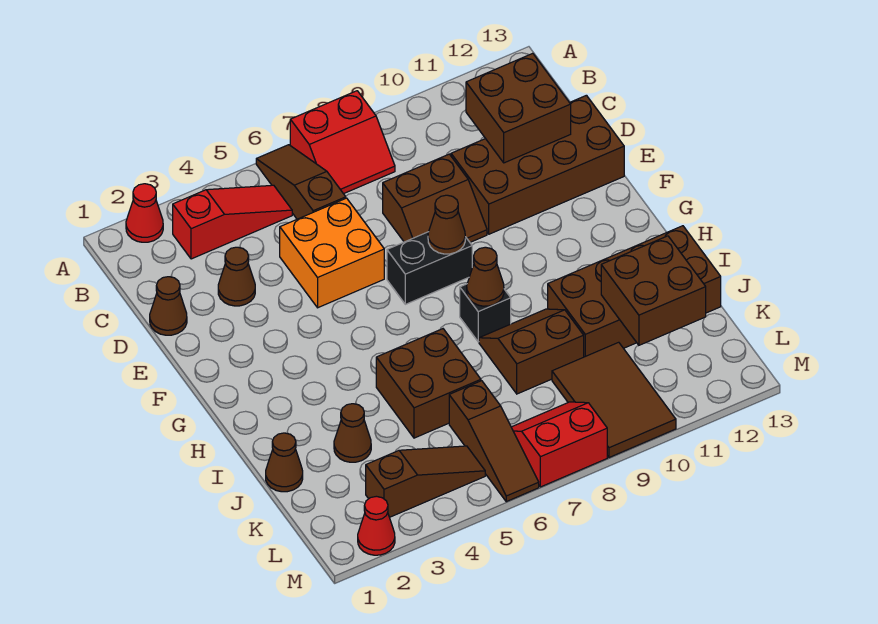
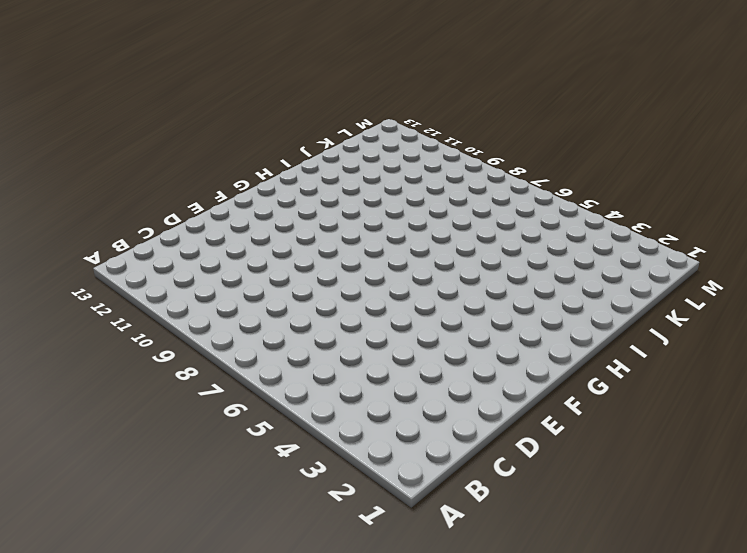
none -> red 1x1 cone [126,184,163,242]
none -> brown 1x3 slope [256,145,346,219]
none -> red 2x2 slope [290,91,395,194]

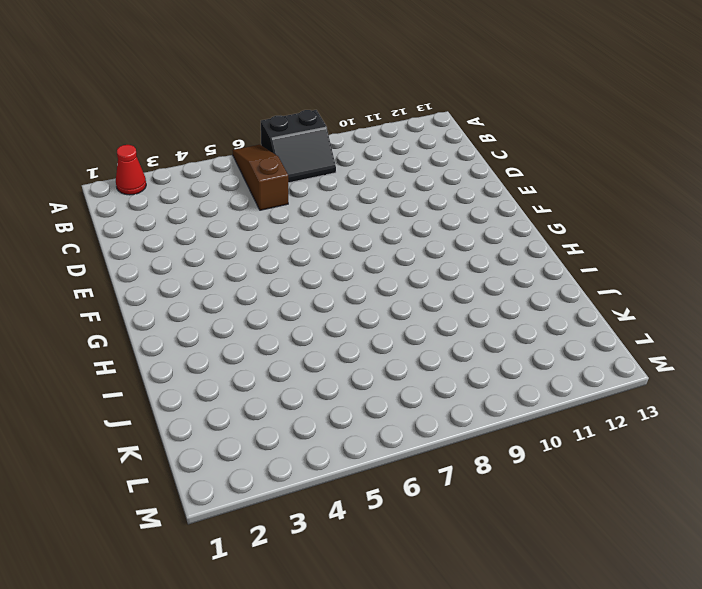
black 2x2 slope [261,110,336,183] -> red 2x2 slope [290,91,395,194]
none -> red 1x3 slope [173,185,292,259]
none -> brown 1x1 cone [150,277,187,335]
none -> brown 1x1 cone [218,247,255,306]

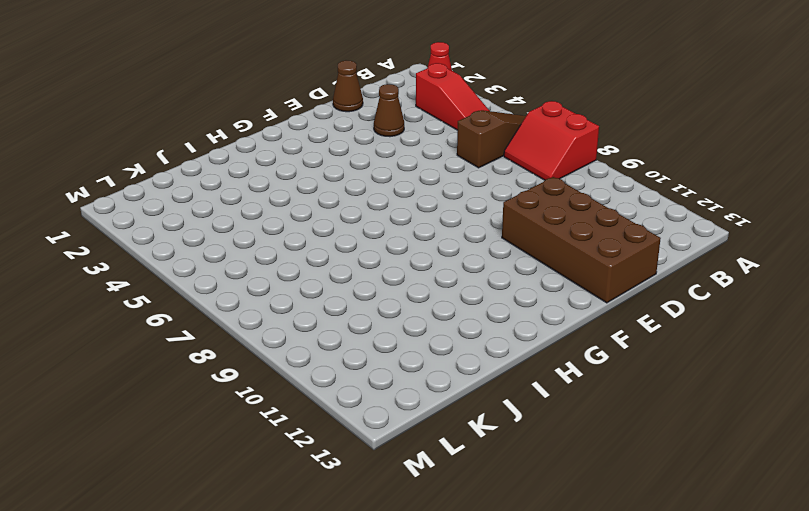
none -> orange 2x2 brick [280,198,384,308]
none -> brown 2x2 slope [383,154,487,242]
none -> black 1x2 brick [387,232,472,304]

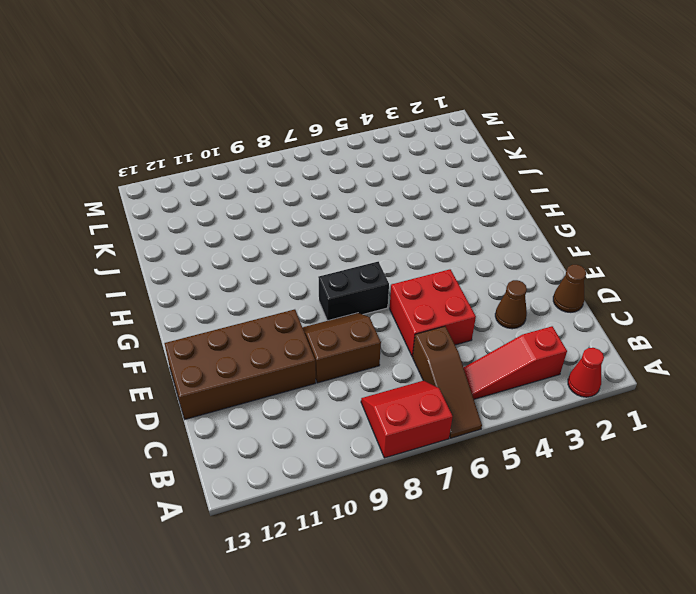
red 2x2 brick [390,269,476,357] -> orange 2x2 brick [280,198,384,308]
none -> black 1x1 brick [460,284,511,342]
none -> brown 2x2 brick [376,329,481,438]
none -> brown 2x2 slope [479,309,584,394]

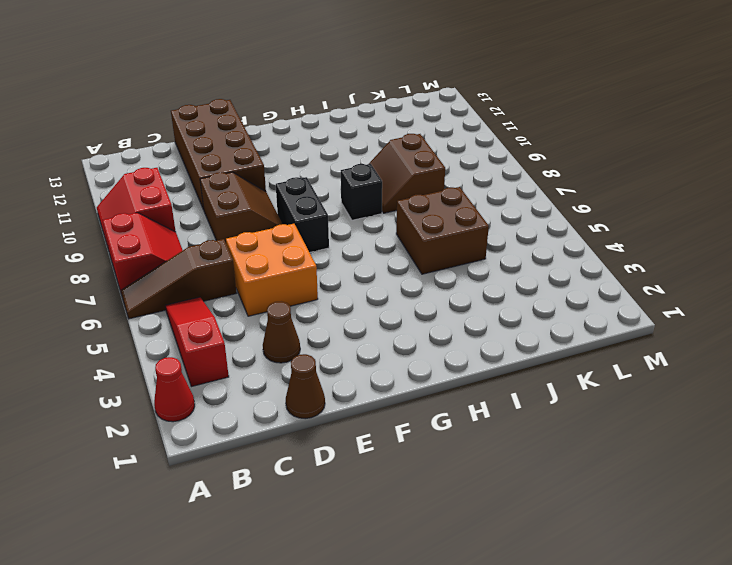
red 2x2 slope [97,168,176,247] -> red 2x2 slope moved to [511,402,607,487]
none -> brown 2x4 brick [548,226,721,357]
none -> brown 1x1 cone [266,433,303,492]
none -> brown 1x1 cone [334,404,371,462]

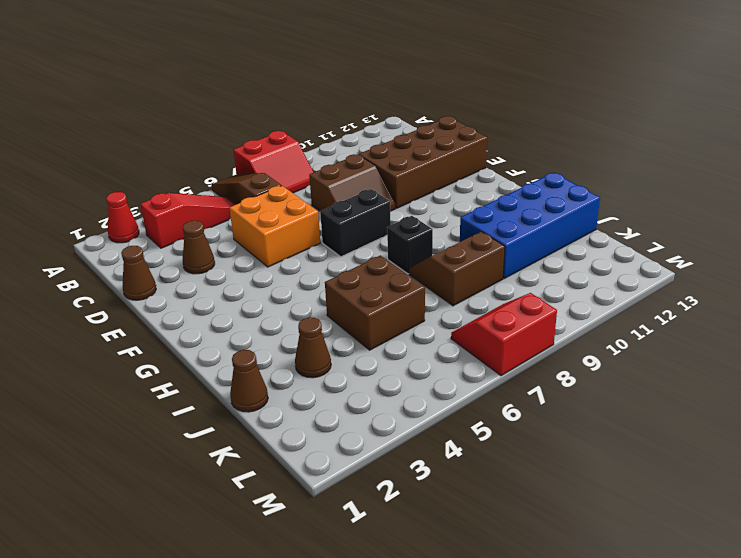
blue 2x4 brick [460,173,600,278] -> brown 2x4 brick [548,226,721,357]
none -> brown 1x3 slope [449,381,539,502]
none -> brown 2x3 tile [552,342,676,458]
none -> brown 1x3 slope [366,446,485,517]

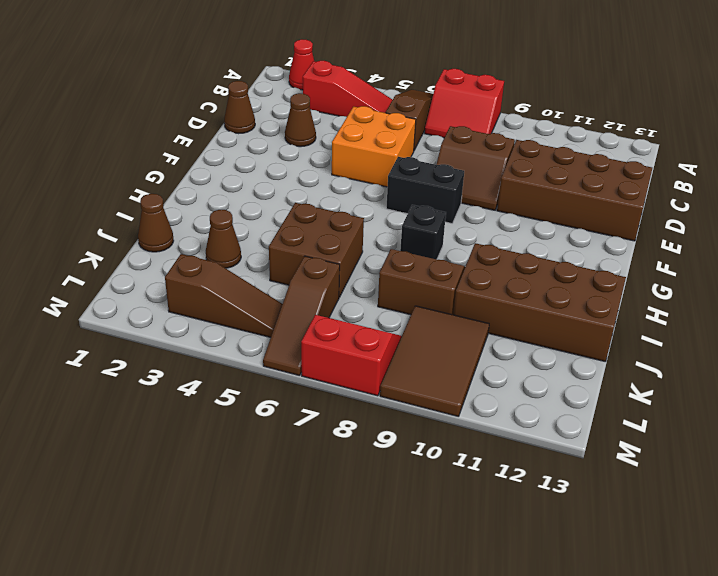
none -> red 1x1 cone [358,496,395,555]
none -> brown 2x2 brick [466,53,571,163]
none -> brown 1x1 cone [428,195,465,254]

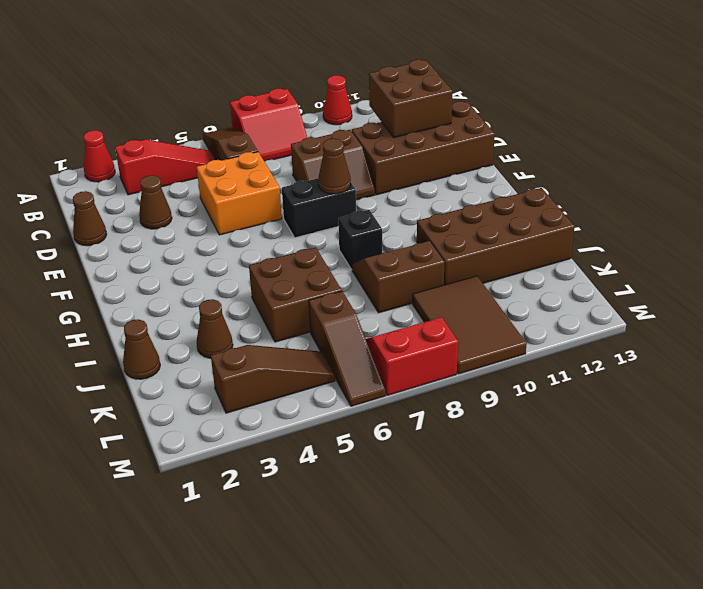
red 1x1 cone [323,75,352,125] -> red 1x1 cone moved to [358,496,395,555]
none -> brown 1x1 cone [467,247,504,306]
none -> brown 2x2 brick [601,236,706,345]

